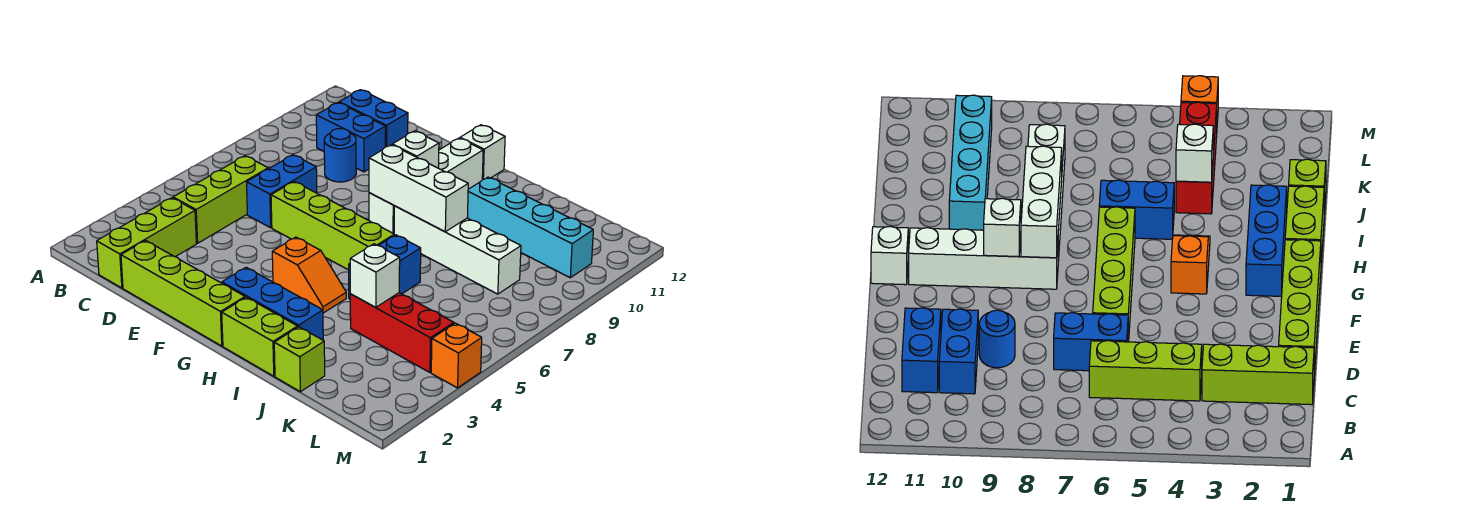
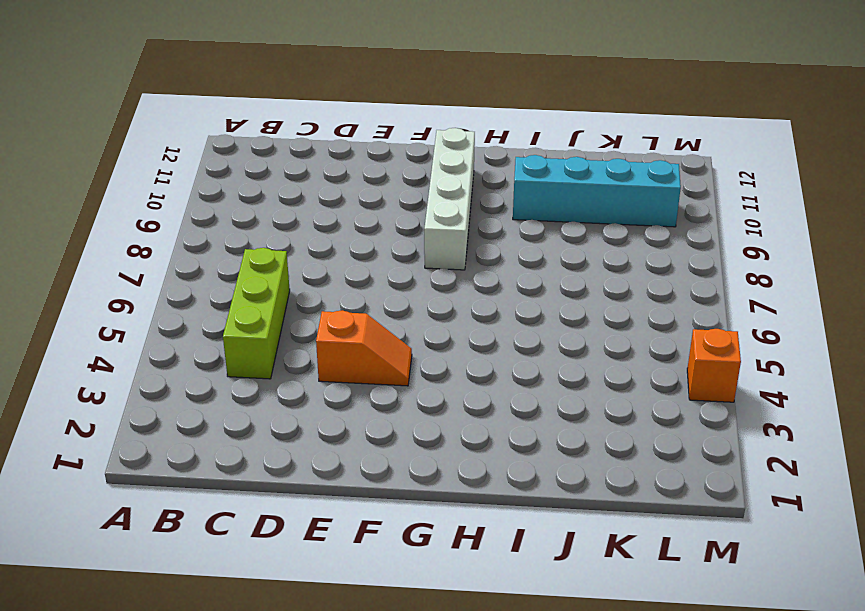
orange 1x2 slope [316,310,412,386] -> orange 1x2 slope moved to [272,237,346,313]
none -> lime 1x3 brick [97,198,196,288]
none -> blue 1x2 brick [316,103,386,172]
none -> blue 1x2 brick [339,90,408,147]

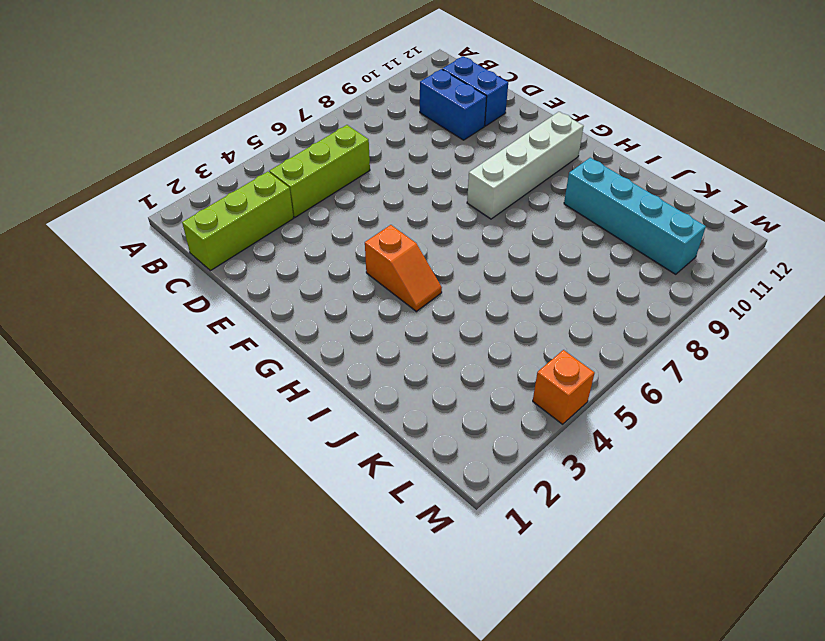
none -> lime 1x4 brick [121,241,245,346]
none -> blue 1x2 brick [247,155,317,228]
none -> blue 1x1 round brick [324,129,356,182]

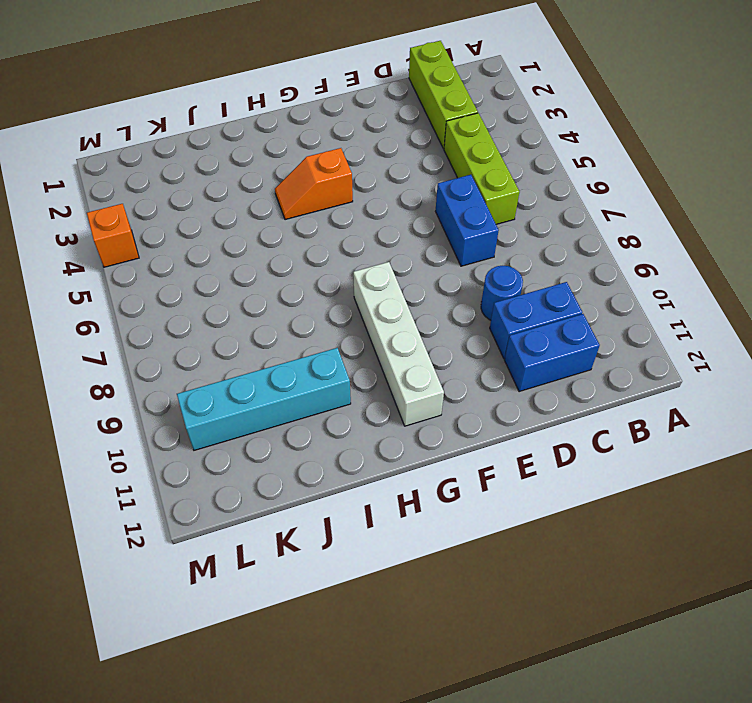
none -> lime 1x4 brick [121,241,245,346]
none -> lime 1x4 brick [271,182,394,270]
none -> blue 1x3 brick [222,267,323,340]

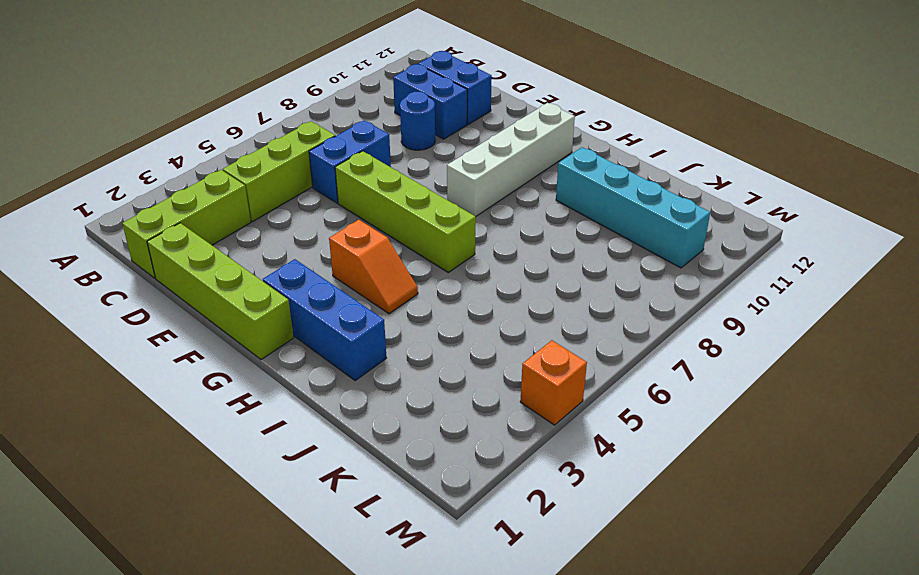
none -> white 1x1 brick [460,125,505,180]
none -> lime 1x2 brick [222,297,298,376]
none -> white 1x4 brick [394,206,521,294]

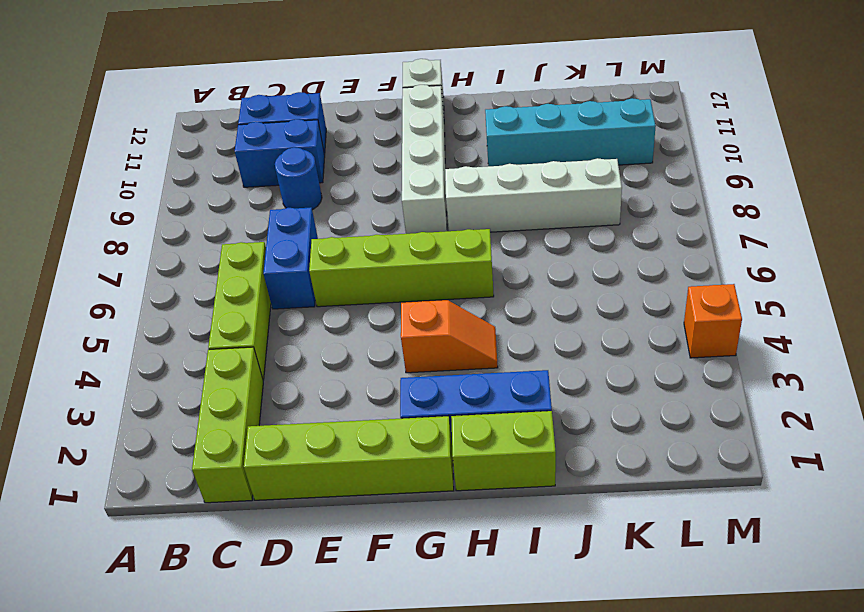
none -> blue 1x2 brick [349,235,421,299]
none -> lime 1x1 brick [274,327,325,392]
none -> red 1x3 brick [350,293,454,372]

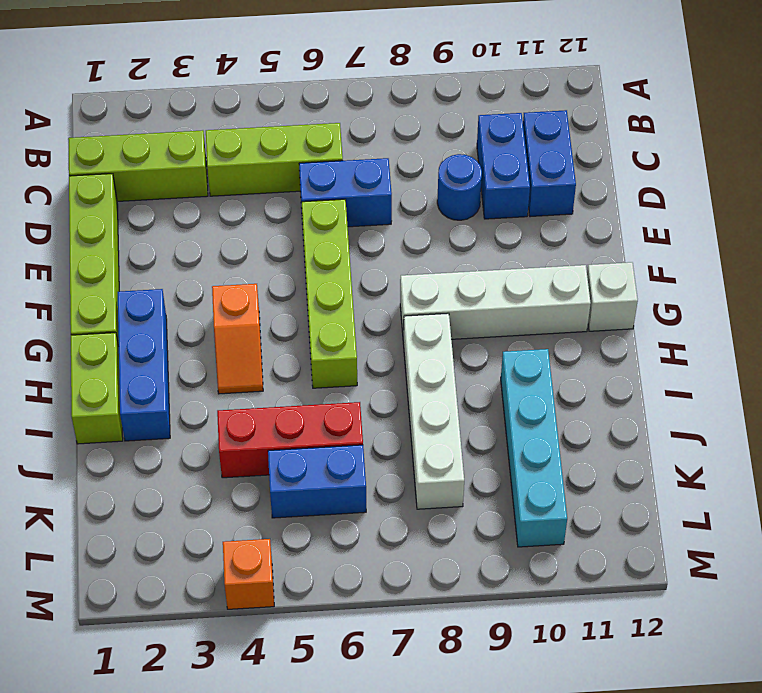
red 1x3 brick [217,402,363,478] -> red 1x3 brick turned to [350,293,454,372]
blue 1x2 brick [268,445,366,518] -> blue 1x2 brick moved to [349,235,421,299]
none -> lime 1x1 brick [274,327,325,392]
none -> white 1x3 brick [369,145,468,232]
none -> white 1x1 brick [392,131,439,168]

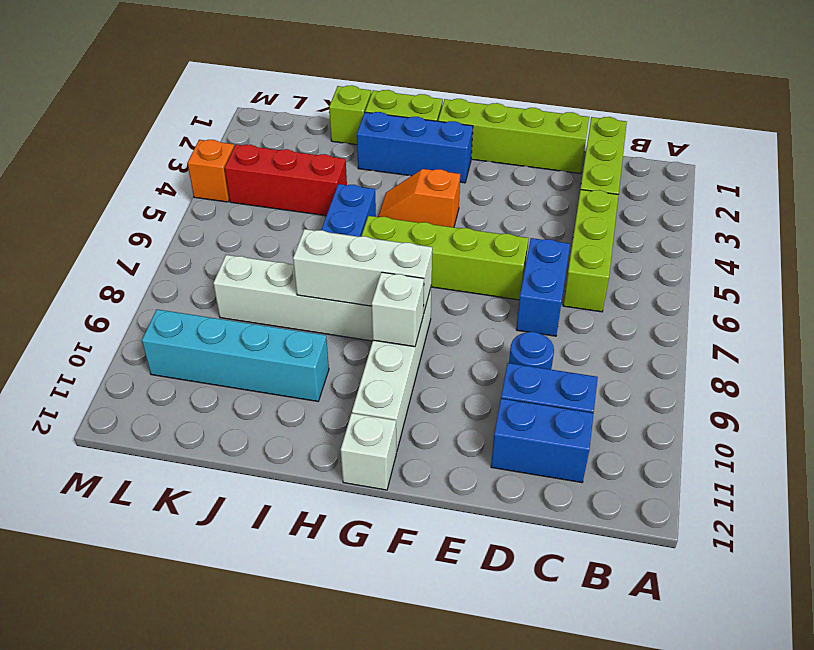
none -> white 1x1 brick [350,244,400,307]

